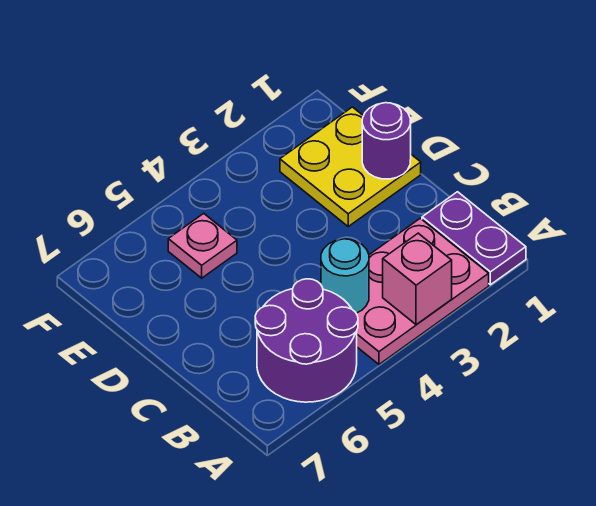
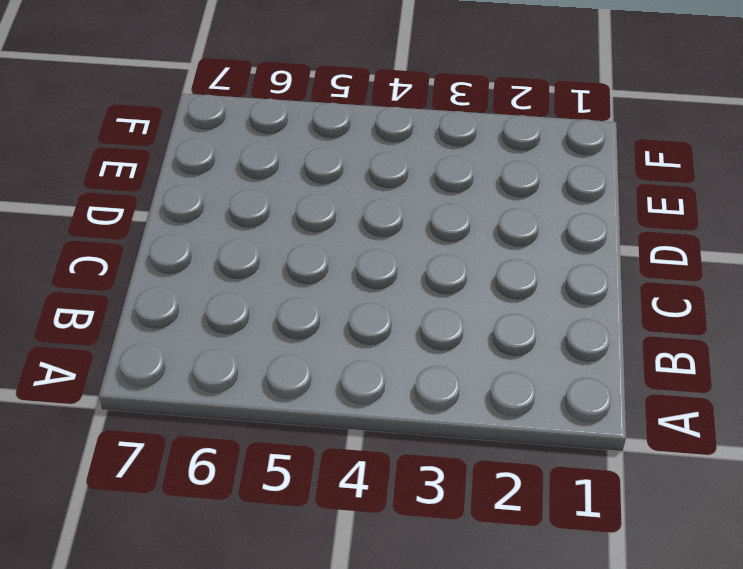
none -> purple 1x2 plate [422,192,526,285]
none -> pink 2x3 plate [356,218,489,364]

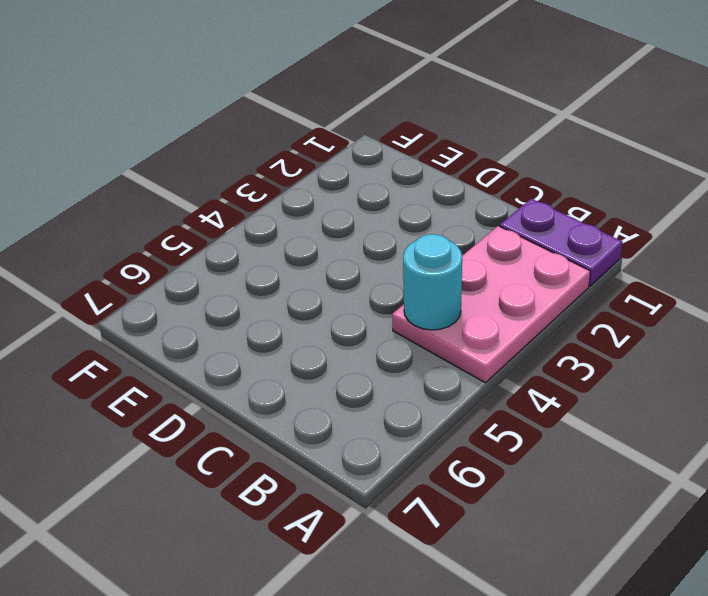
none -> purple 2x2 round brick [255,279,358,402]
none -> yellow 2x2 plate [280,107,421,226]

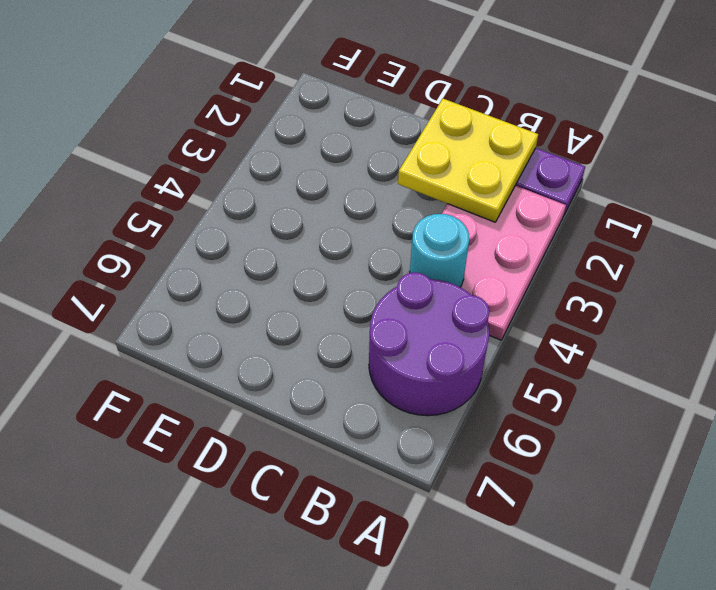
yellow 2x2 plate [398,99,538,222] -> yellow 2x2 plate moved to [280,107,421,226]
none -> pink 1x1 plate [168,213,237,278]
none -> pink 1x1 brick [383,233,452,325]

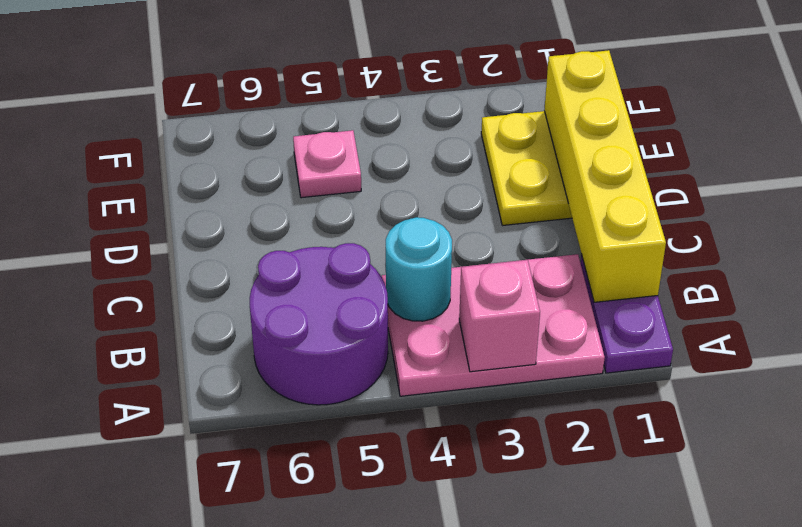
yellow 1x4 brick [544,50,666,302] -> purple 1x1 round brick [362,103,411,179]

